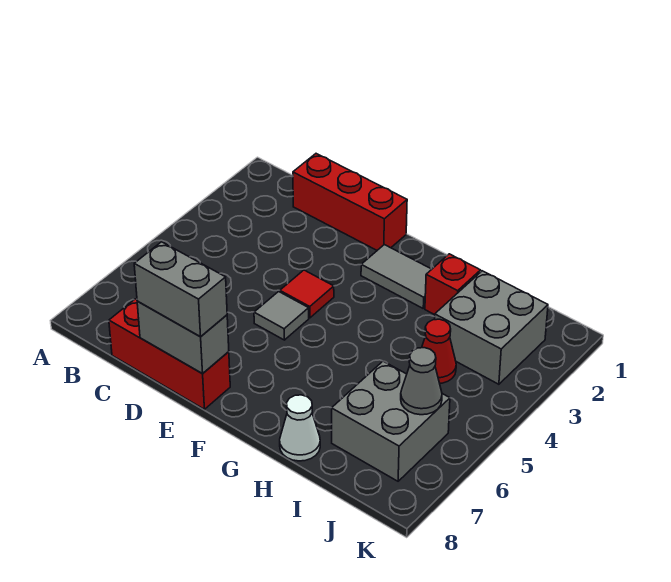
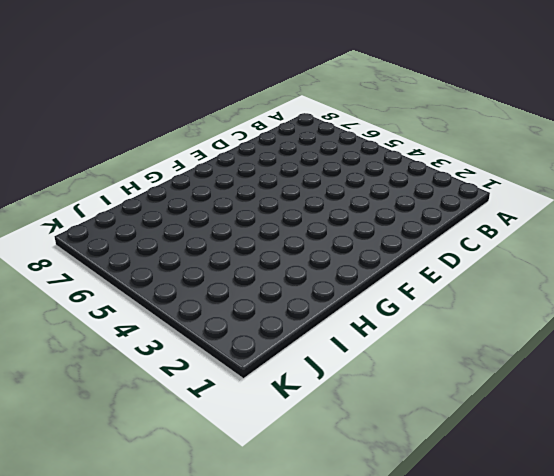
none -> red 1x3 brick [293,154,407,250]
none -> red 1x3 brick [109,299,230,409]
none -> red 1x1 tile [280,270,334,318]

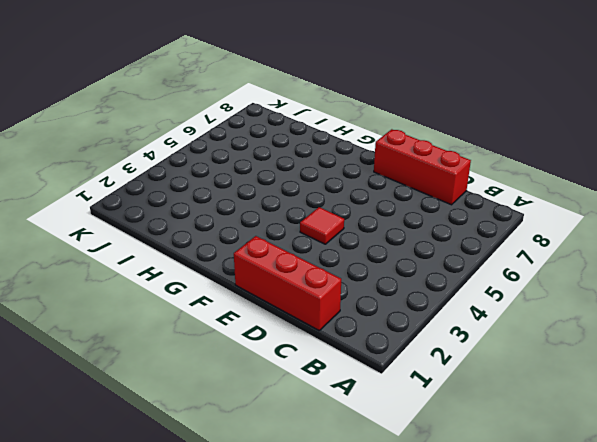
none -> grey 1x1 tile [254,291,309,340]
none -> grey 1x2 tile [361,245,432,308]
none -> red 1x1 brick [425,254,481,315]

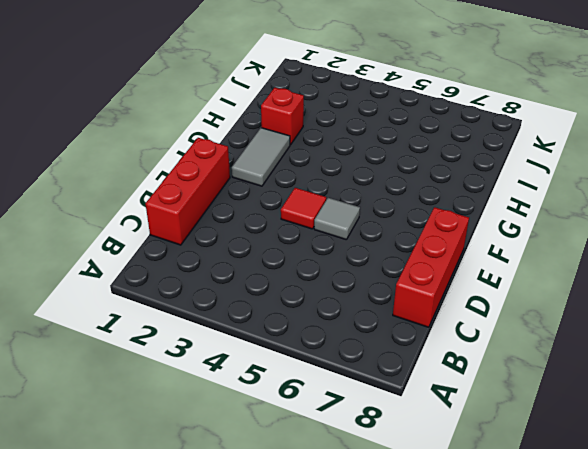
none -> white 1x1 cone [280,395,320,461]
none -> grey 2x2 brick [435,271,548,384]
none -> red 1x1 cone [422,319,456,383]

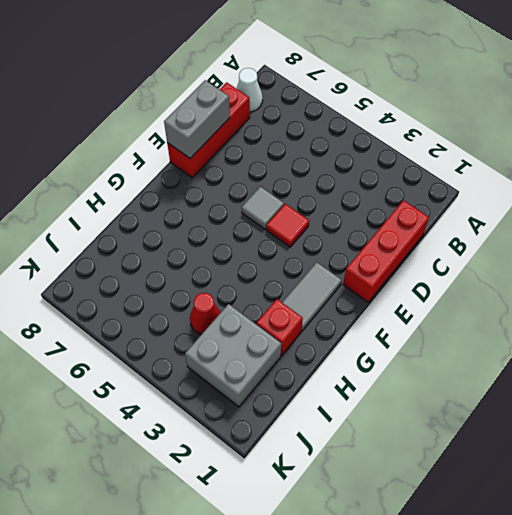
white 1x1 cone [237,68,263,112] -> white 1x1 cone moved to [280,395,320,461]
none -> grey 2x2 brick [332,361,450,481]
none -> grey 1x1 cone [401,348,442,415]
none -> grey 1x2 brick [134,242,227,337]

